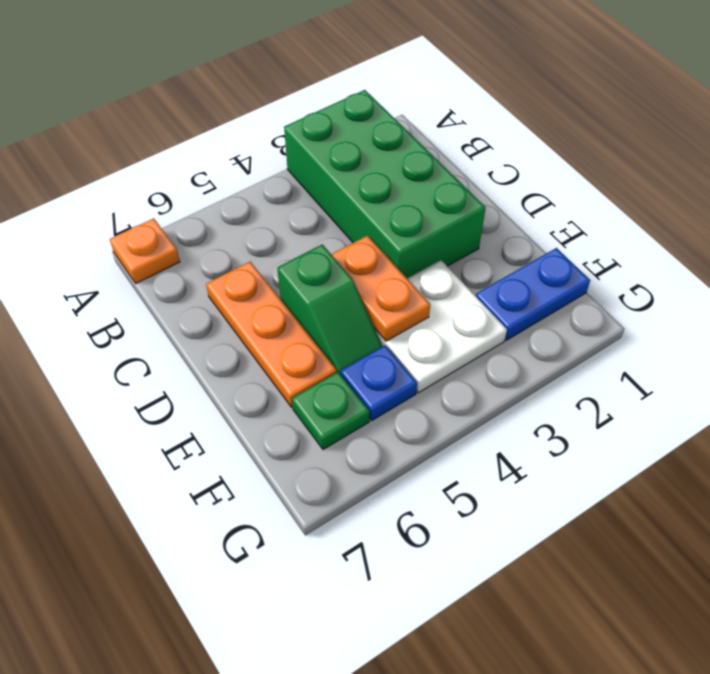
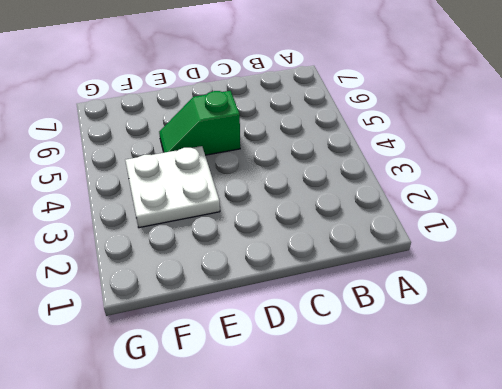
none -> green 2x4 brick [284,90,486,278]
none -> orange 1x1 plate [110,218,180,283]

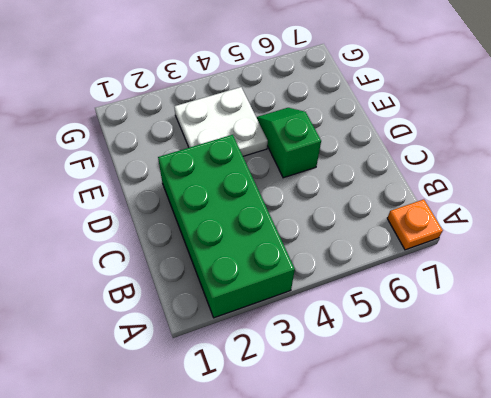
none -> orange 1x3 plate [206,262,337,407]
none -> blue 1x2 plate [476,248,590,340]

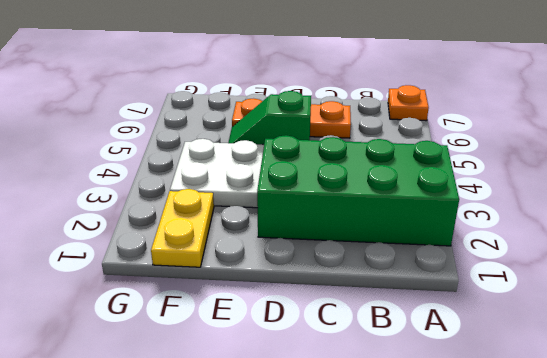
yellow 1x2 plate [151,189,214,267] -> blue 1x2 plate [476,248,590,340]
none -> blue 1x1 plate [341,345,417,420]
none -> green 1x1 plate [292,372,370,450]

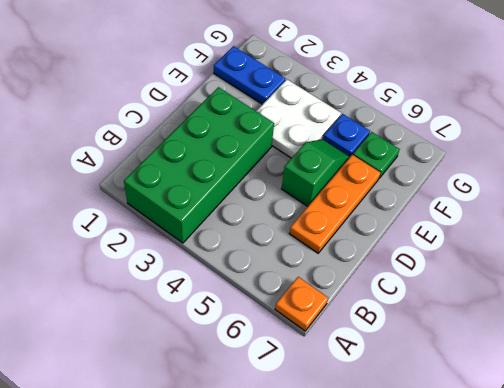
none -> orange 1x2 plate [331,235,430,341]

